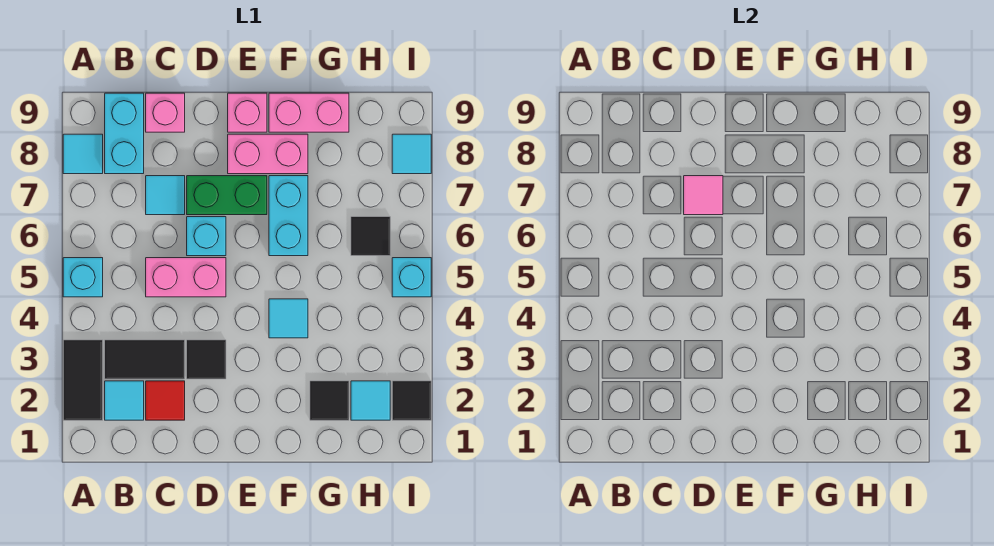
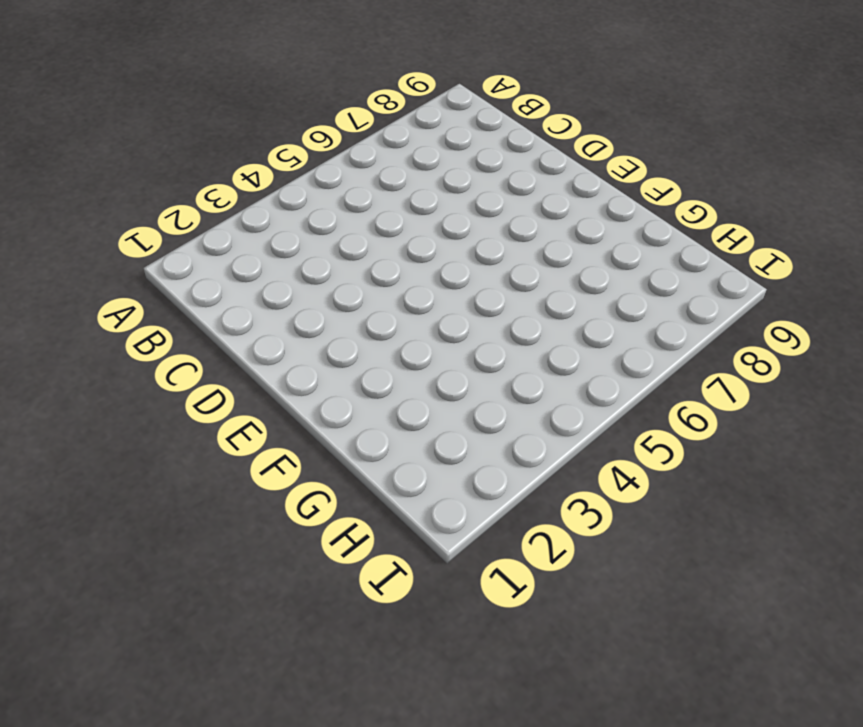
none -> black 1x2 tile [63,340,103,420]
none -> cyan 1x1 brick [63,258,103,297]
none -> cyan 1x1 tile [63,134,103,174]

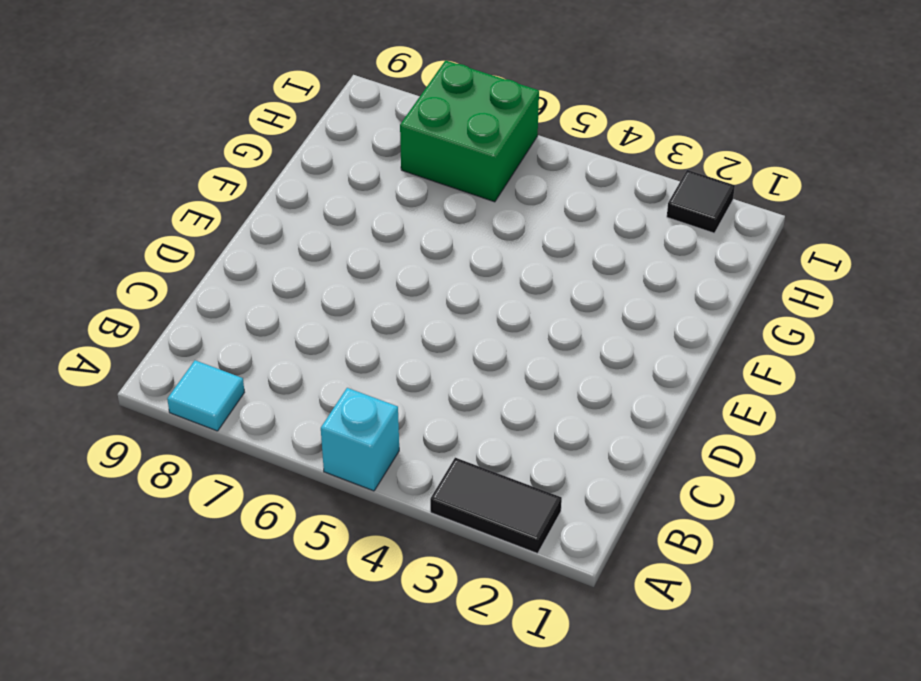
green 2x2 brick [400,60,539,202] -> black 1x1 tile [351,217,390,256]
none -> cyan 1x1 tile [105,381,144,420]
none -> black 1x2 tile [105,340,185,379]
none -> cyan 1x2 brick [105,93,144,174]

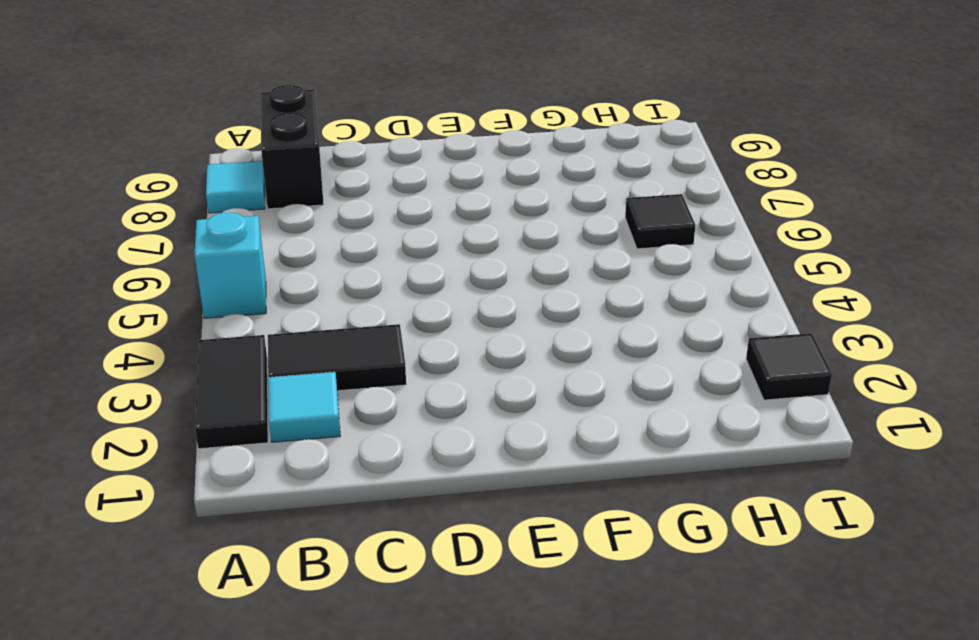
black 1x2 brick [261,85,324,209] -> cyan 1x2 brick [105,93,144,174]
none -> red 1x1 tile [146,381,185,420]
none -> pink 1x2 brick [146,258,226,297]
none -> cyan 1x1 tile [146,176,185,215]

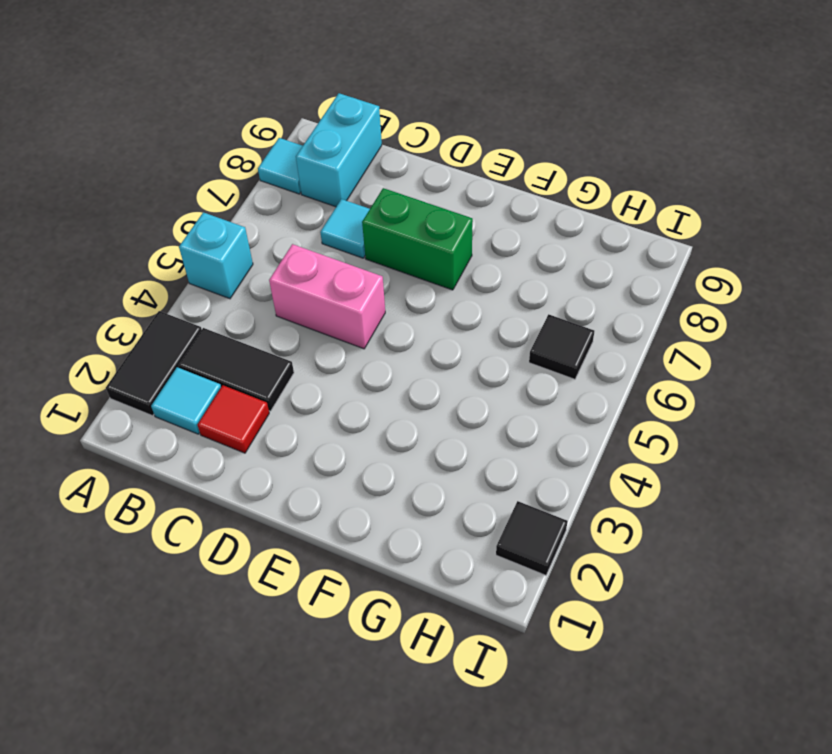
none -> pink 1x1 brick [146,93,185,132]
none -> black 1x1 tile [187,340,226,379]
none -> cyan 1x1 brick [187,217,226,256]

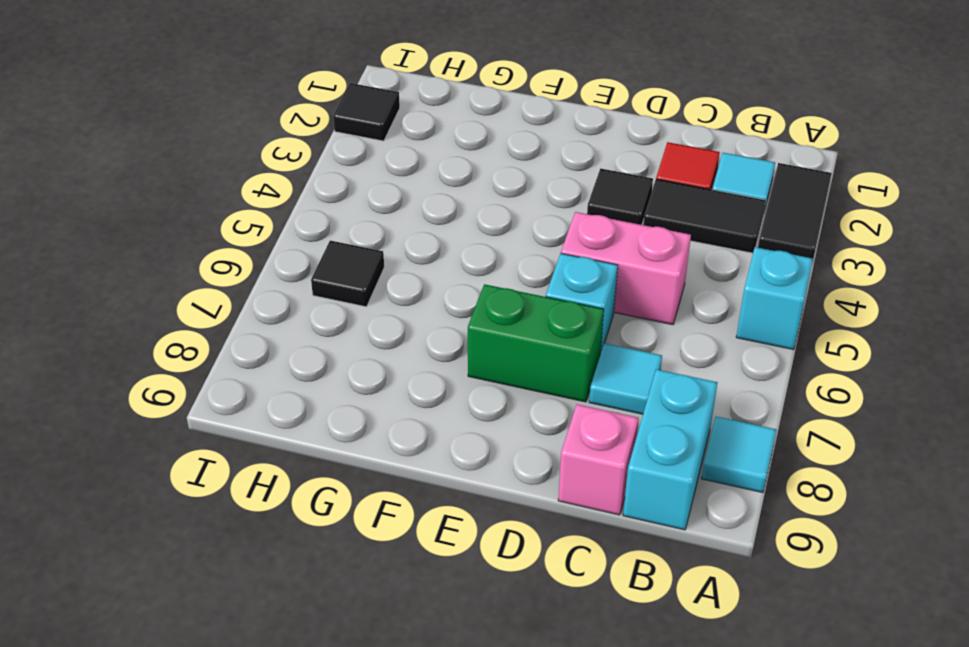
none -> pink 1x2 brick [228,134,308,174]
none -> pink 1x1 brick [228,93,267,132]
none -> cyan 1x1 tile [269,299,308,338]

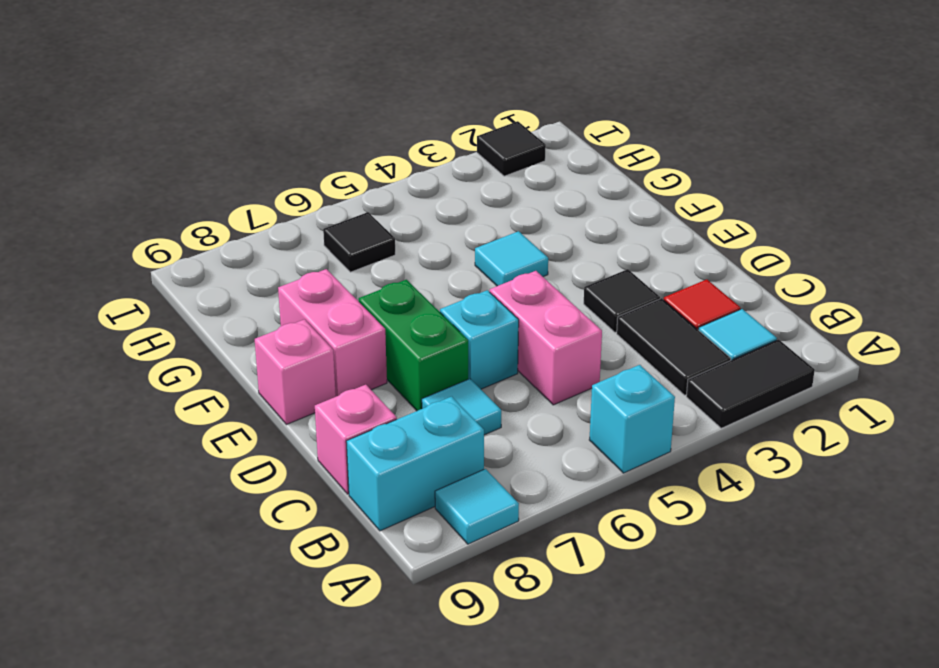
none -> cyan 1x2 brick [269,176,308,256]
none -> pink 1x2 brick [269,93,349,132]
none -> black 1x1 tile [310,381,349,420]

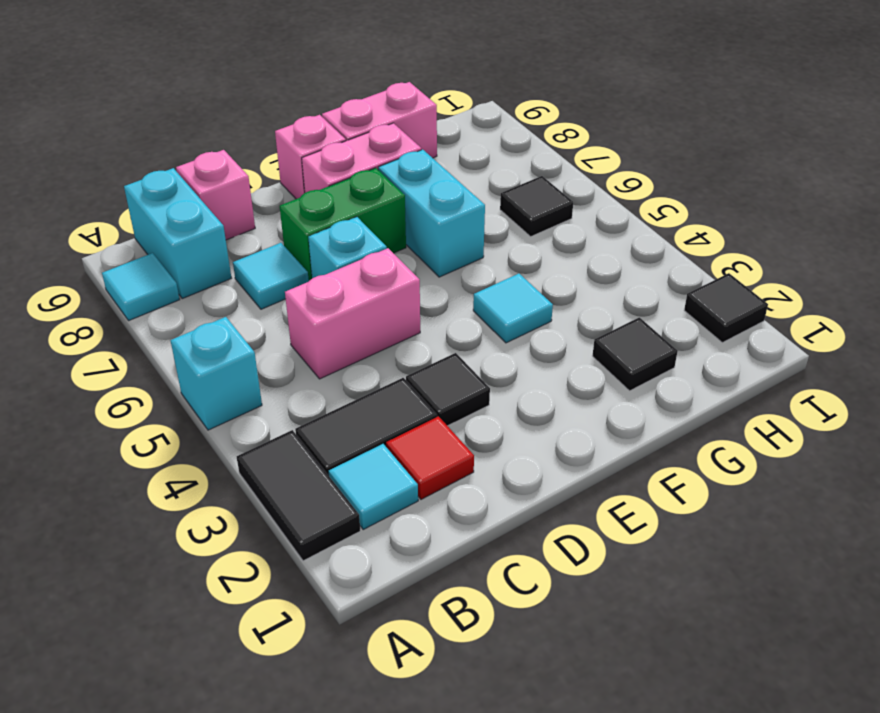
none -> cyan 1x1 tile [351,381,390,420]
none -> cyan 1x1 brick [392,258,431,297]
none -> cyan 1x1 tile [392,134,431,174]

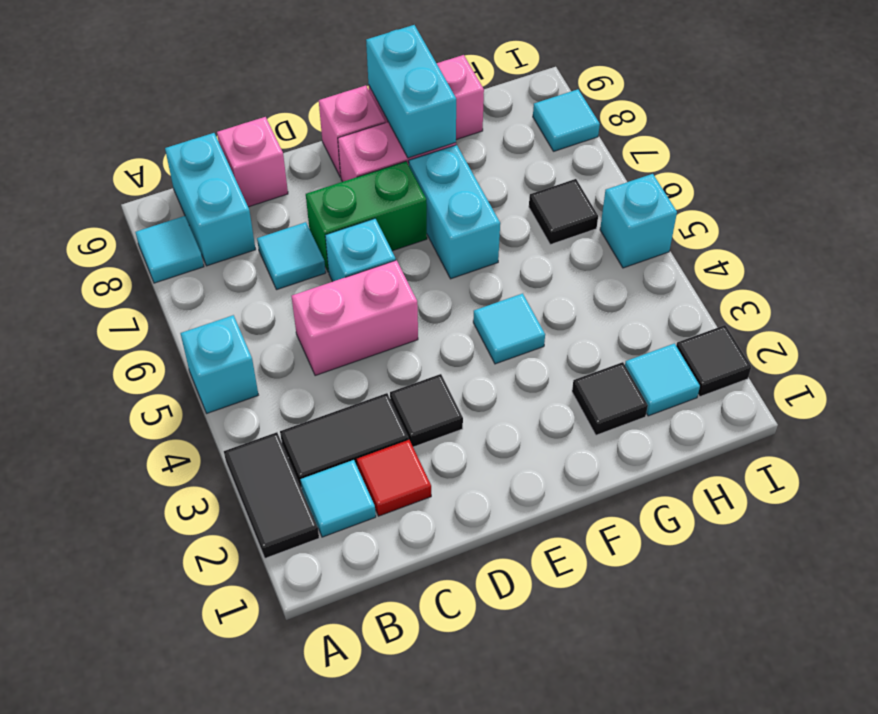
cyan 1x2 brick [366,25,456,158] -> none
none -> pink 1x1 tile [684,176,723,215]

